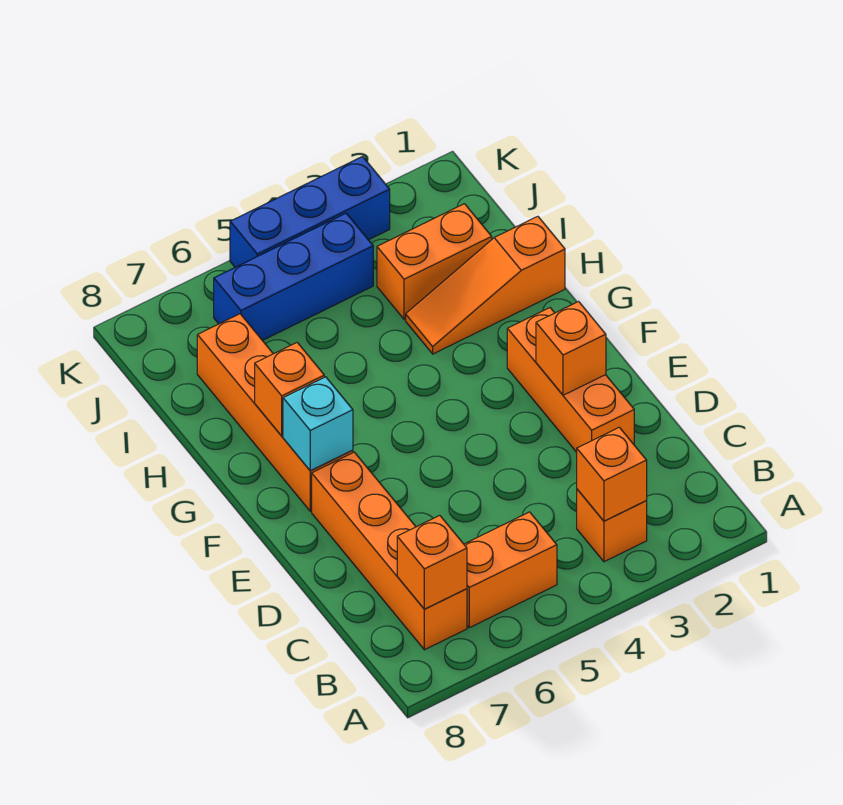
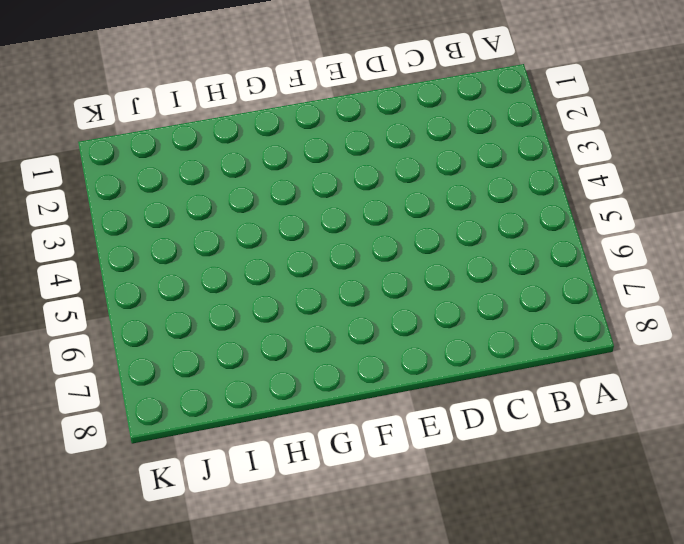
none -> orange 1x1 brick [577,489,647,562]
none -> orange 1x2 brick [464,512,557,628]
none -> orange 1x4 brick [312,452,467,650]

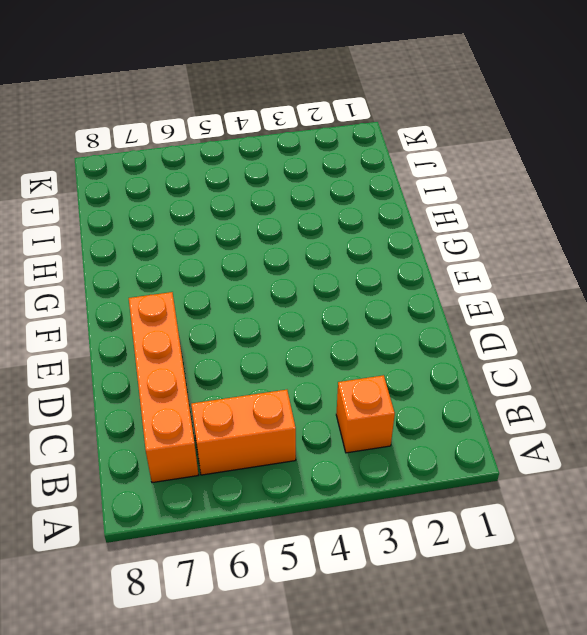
none -> orange 1x3 brick [507,308,634,452]
none -> orange 1x4 brick [197,314,353,511]
none -> orange 1x3 slope [406,216,565,354]

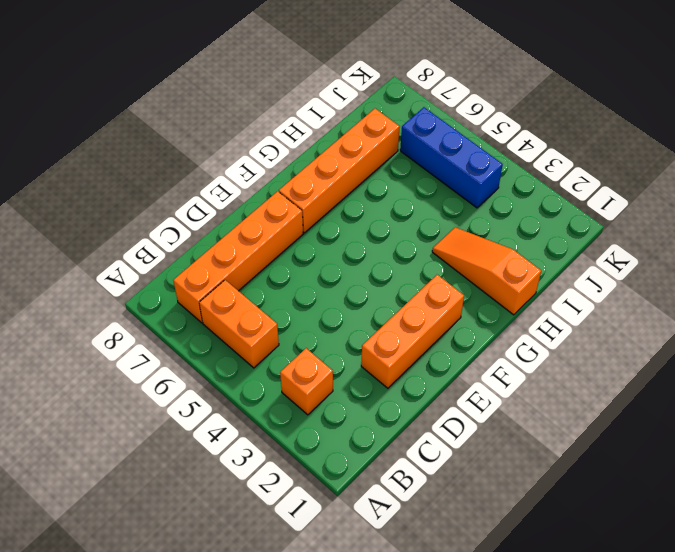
none -> orange 1x2 brick [377,204,492,319]
none -> blue 1x3 brick [230,157,390,267]
none -> orange 1x1 brick [577,427,647,521]

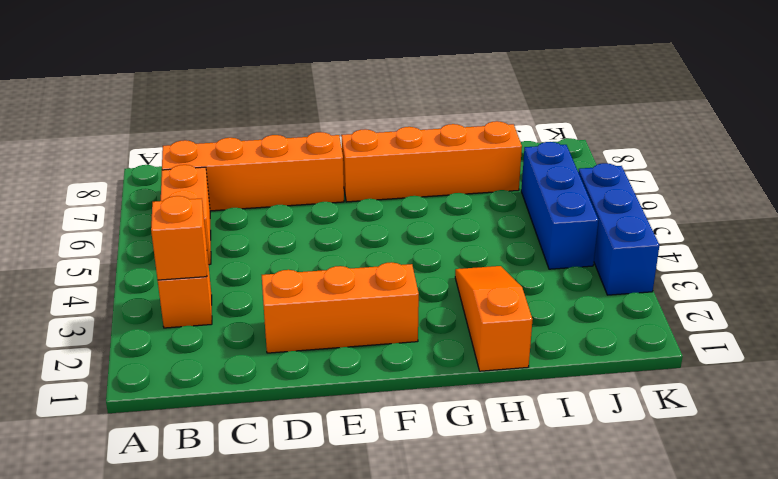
none -> orange 1x2 brick [377,204,492,319]
none -> orange 1x1 brick [397,515,467,609]
none -> orange 1x1 brick [536,302,606,395]

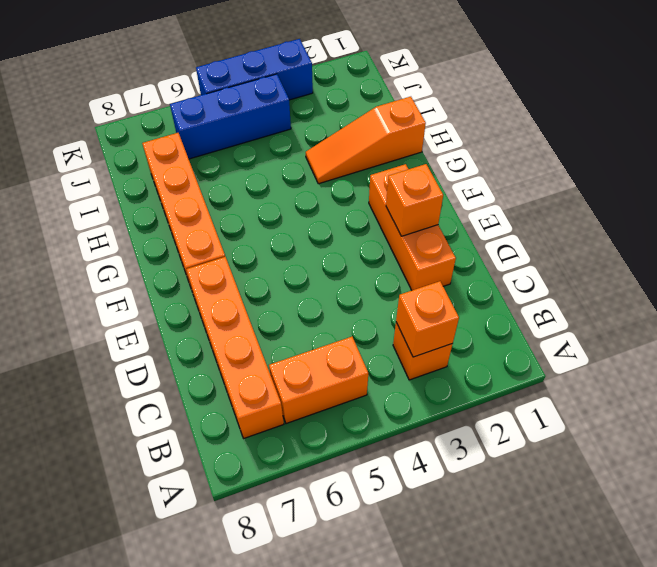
none -> orange 1x2 brick [377,204,492,319]
none -> orange 1x1 brick [397,515,467,609]
none -> cyan 1x1 brick [283,377,353,471]

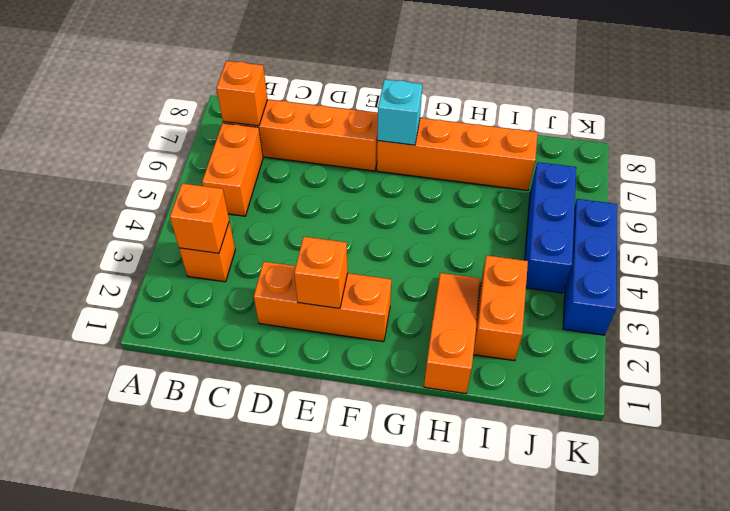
none -> orange 1x1 brick [255,343,324,436]

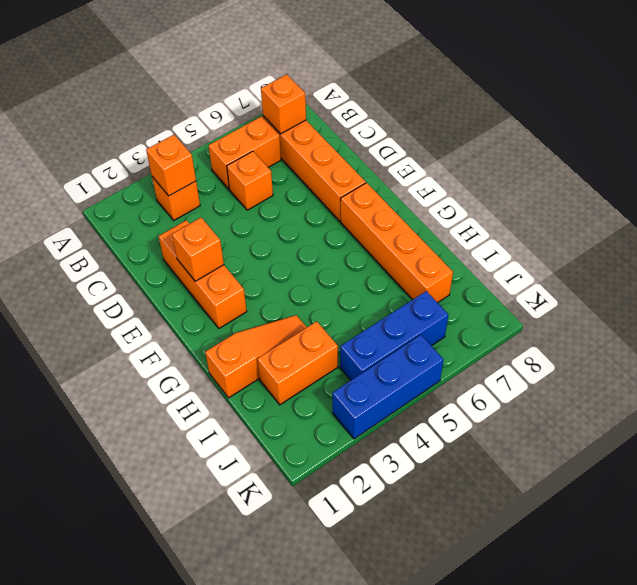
orange 1x1 brick [227,151,273,210] -> orange 1x1 brick moved to [255,343,324,436]
none -> cyan 1x1 brick [283,377,353,471]

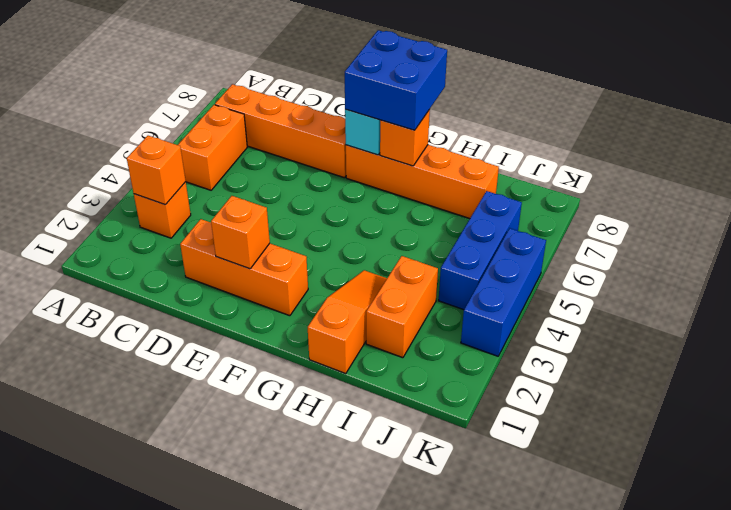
blue 2x2 brick [345,30,447,130] -> none
none -> orange 1x1 brick [397,515,467,609]

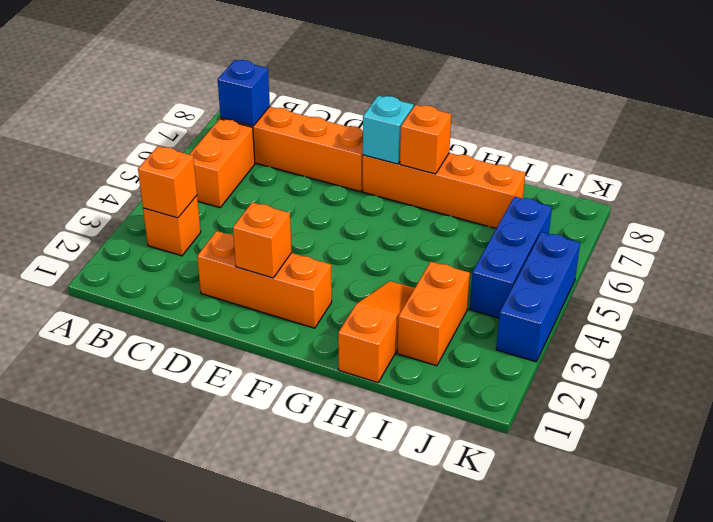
blue 1x1 brick [218,60,270,126] -> orange 1x1 brick [397,515,467,609]

